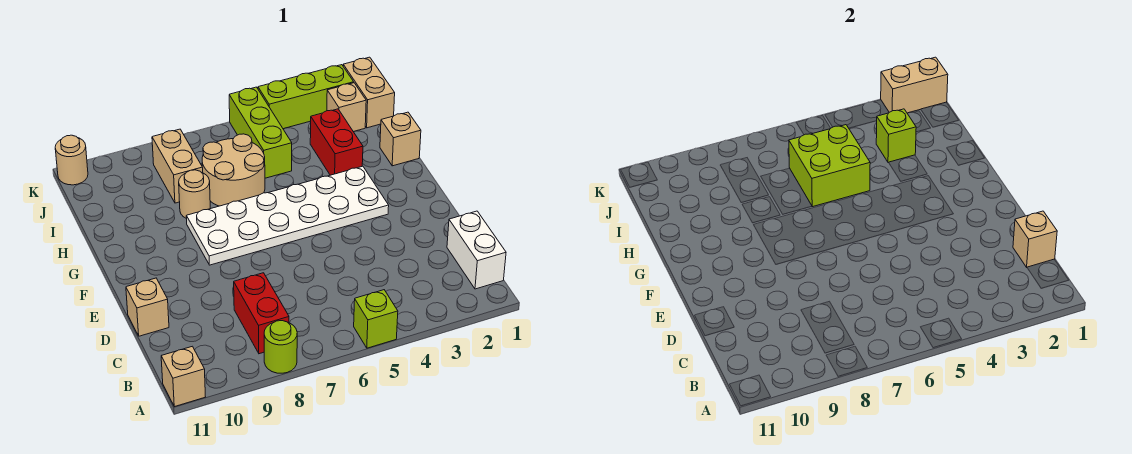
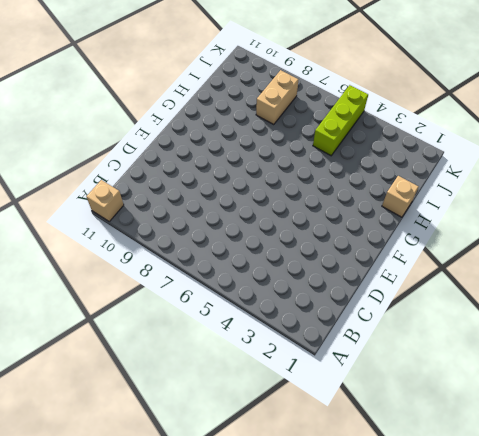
none -> lime 1x1 brick [354,290,398,348]
none -> lime 1x1 round brick [264,321,297,373]
none -> white 1x2 brick [447,211,506,289]

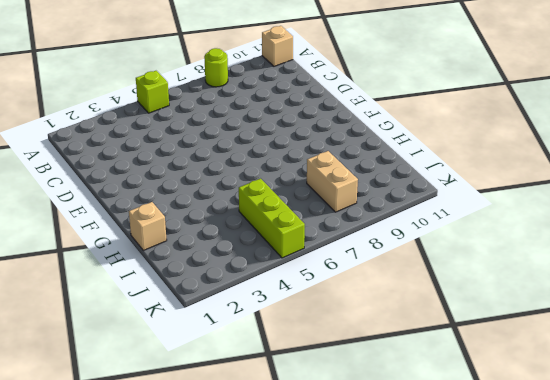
none -> white 1x2 brick [447,211,506,289]
none -> red 1x2 brick [234,273,289,354]
none -> tan 1x1 brick [126,278,169,336]

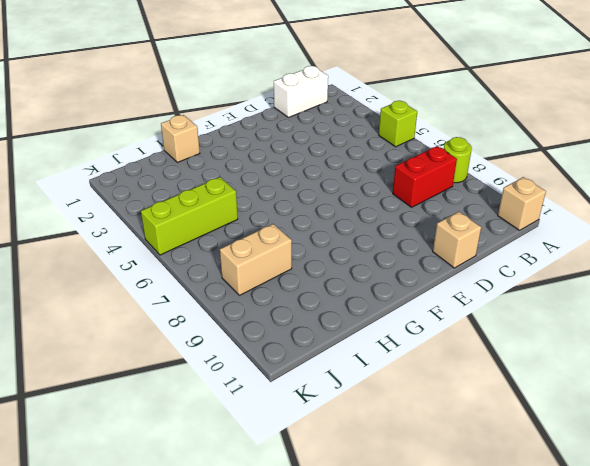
none -> white 2x6 plate [186,166,389,265]
none -> red 1x2 brick [310,109,363,175]
none -> tan 2x2 round brick [202,134,265,206]

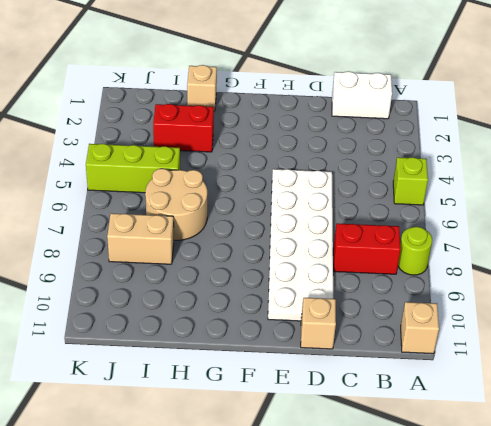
white 2x6 plate [268,169,333,321] -> white 2x6 plate moved to [186,166,389,265]
none -> tan 1x1 round brick [179,170,210,219]
none -> tan 1x2 brick [343,57,395,128]
none -> tan 1x1 brick [327,83,366,132]

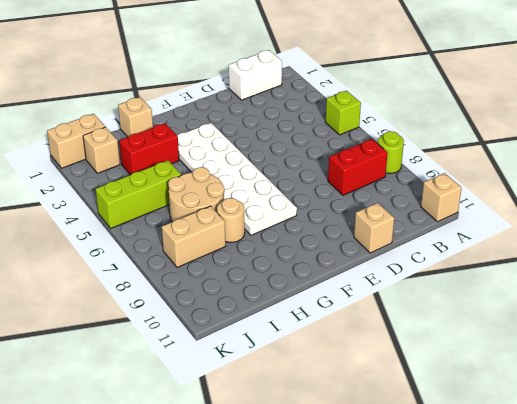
none -> lime 1x3 brick [258,65,354,129]
none -> tan 1x1 round brick [55,135,88,185]
none -> tan 1x1 brick [1013,211,1057,267]

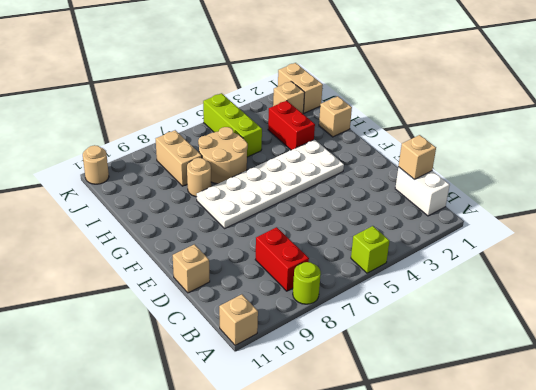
none -> lime 1x3 brick [258,65,354,129]
none -> lime 2x2 brick [789,125,870,207]
none -> lime 1x1 brick [876,109,916,163]

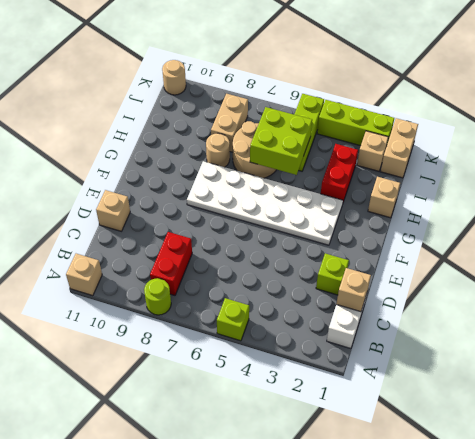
lime 1x1 brick [316,253,349,295] -> lime 1x1 brick moved to [876,109,916,163]
none -> tan 1x2 brick [881,57,948,113]

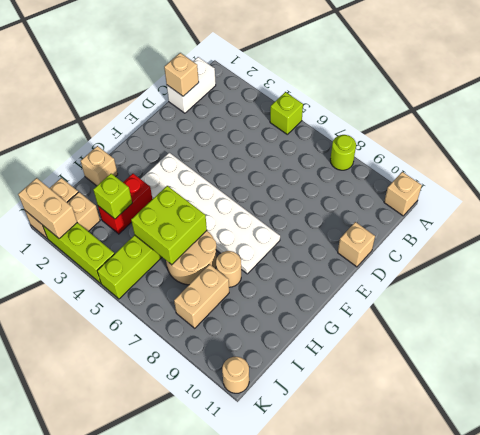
none -> red 1x2 brick [234,273,289,354]

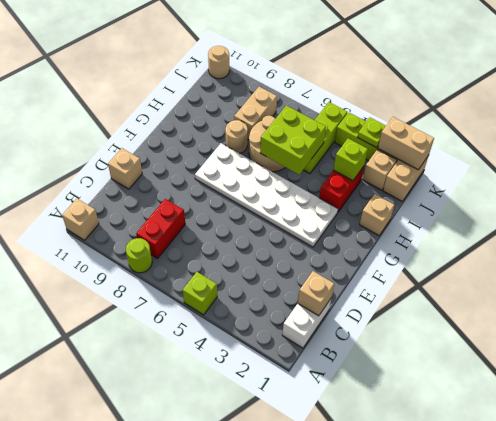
lime 1x1 plate [357,117,386,148] -> none

